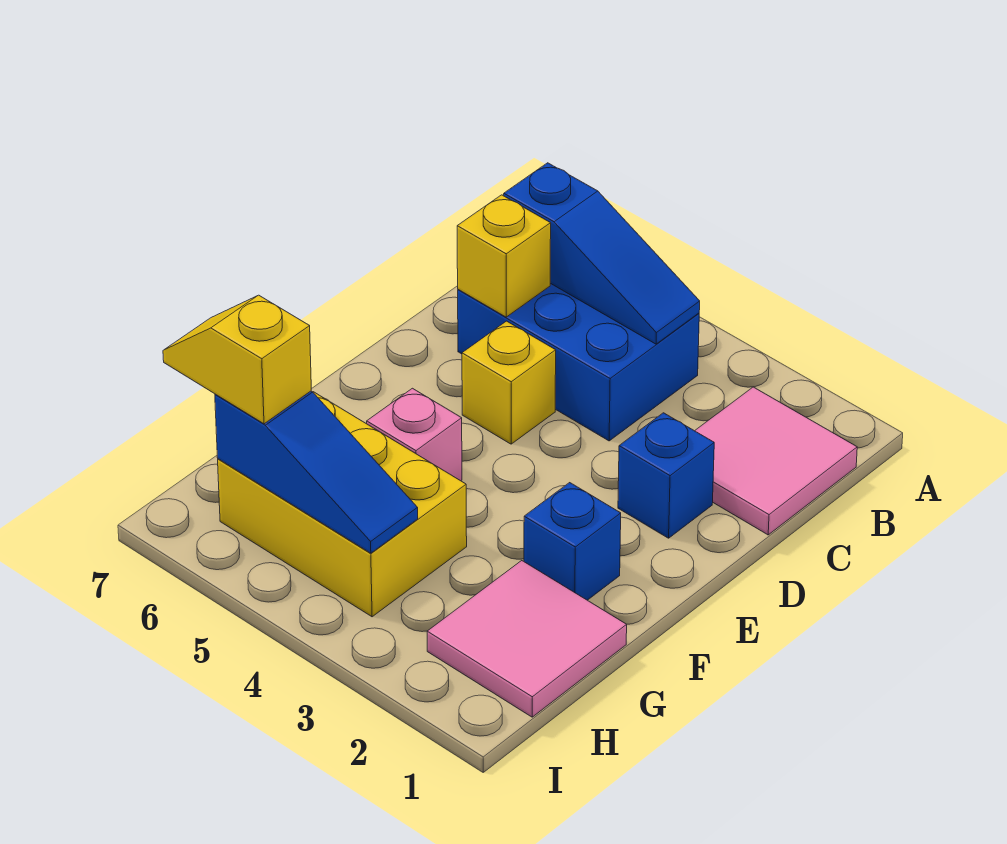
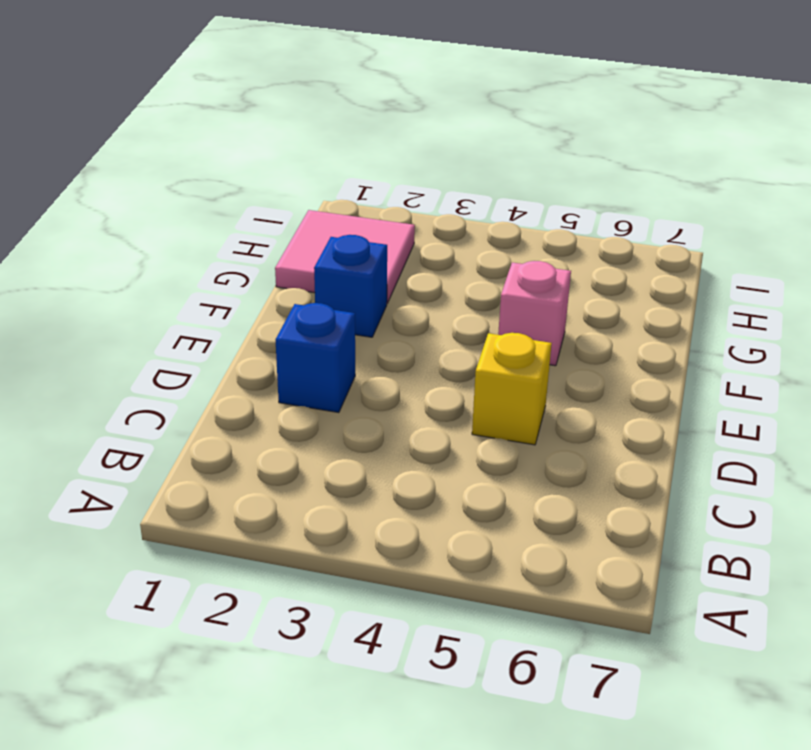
none -> pink 2x2 tile [695,387,857,535]
none -> blue 2x3 brick [458,283,699,441]
none -> yellow 2x3 brick [218,392,467,617]

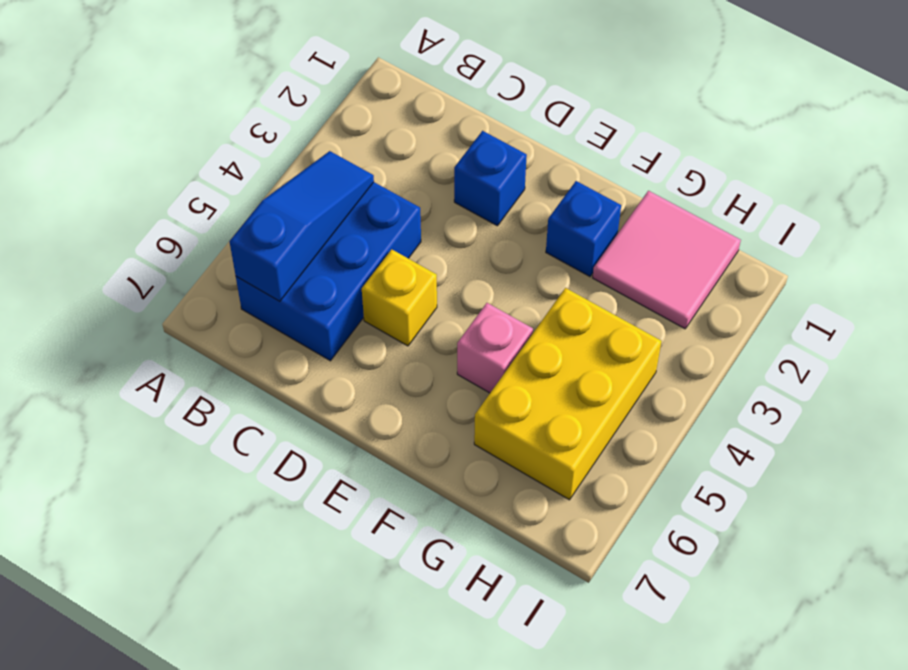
none -> pink 2x2 tile [695,387,857,535]
none -> yellow 1x1 brick [457,195,551,317]
none -> blue 1x3 slope [215,391,418,553]

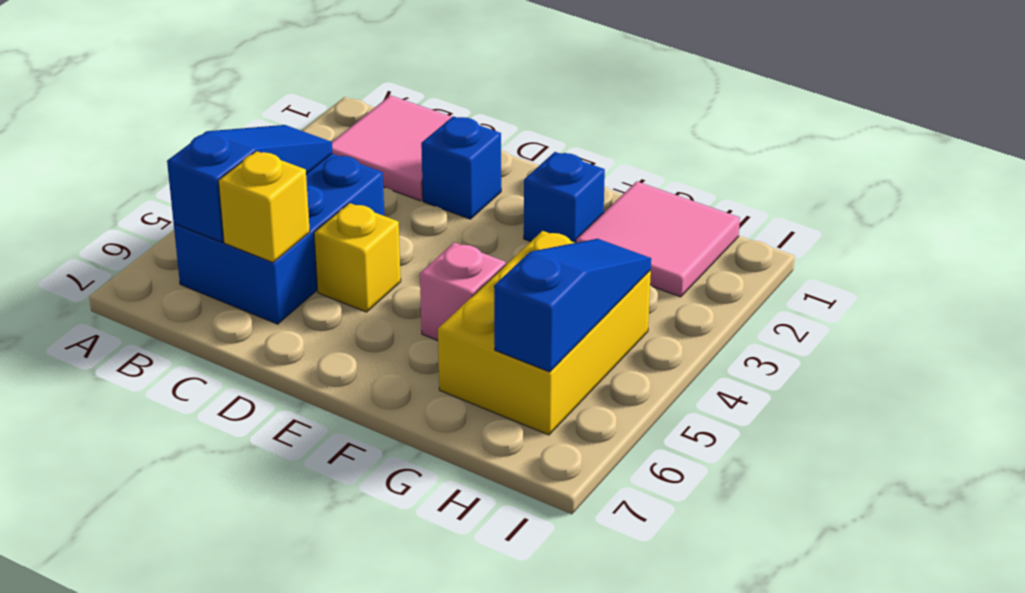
none -> yellow 1x2 slope [163,295,311,424]

